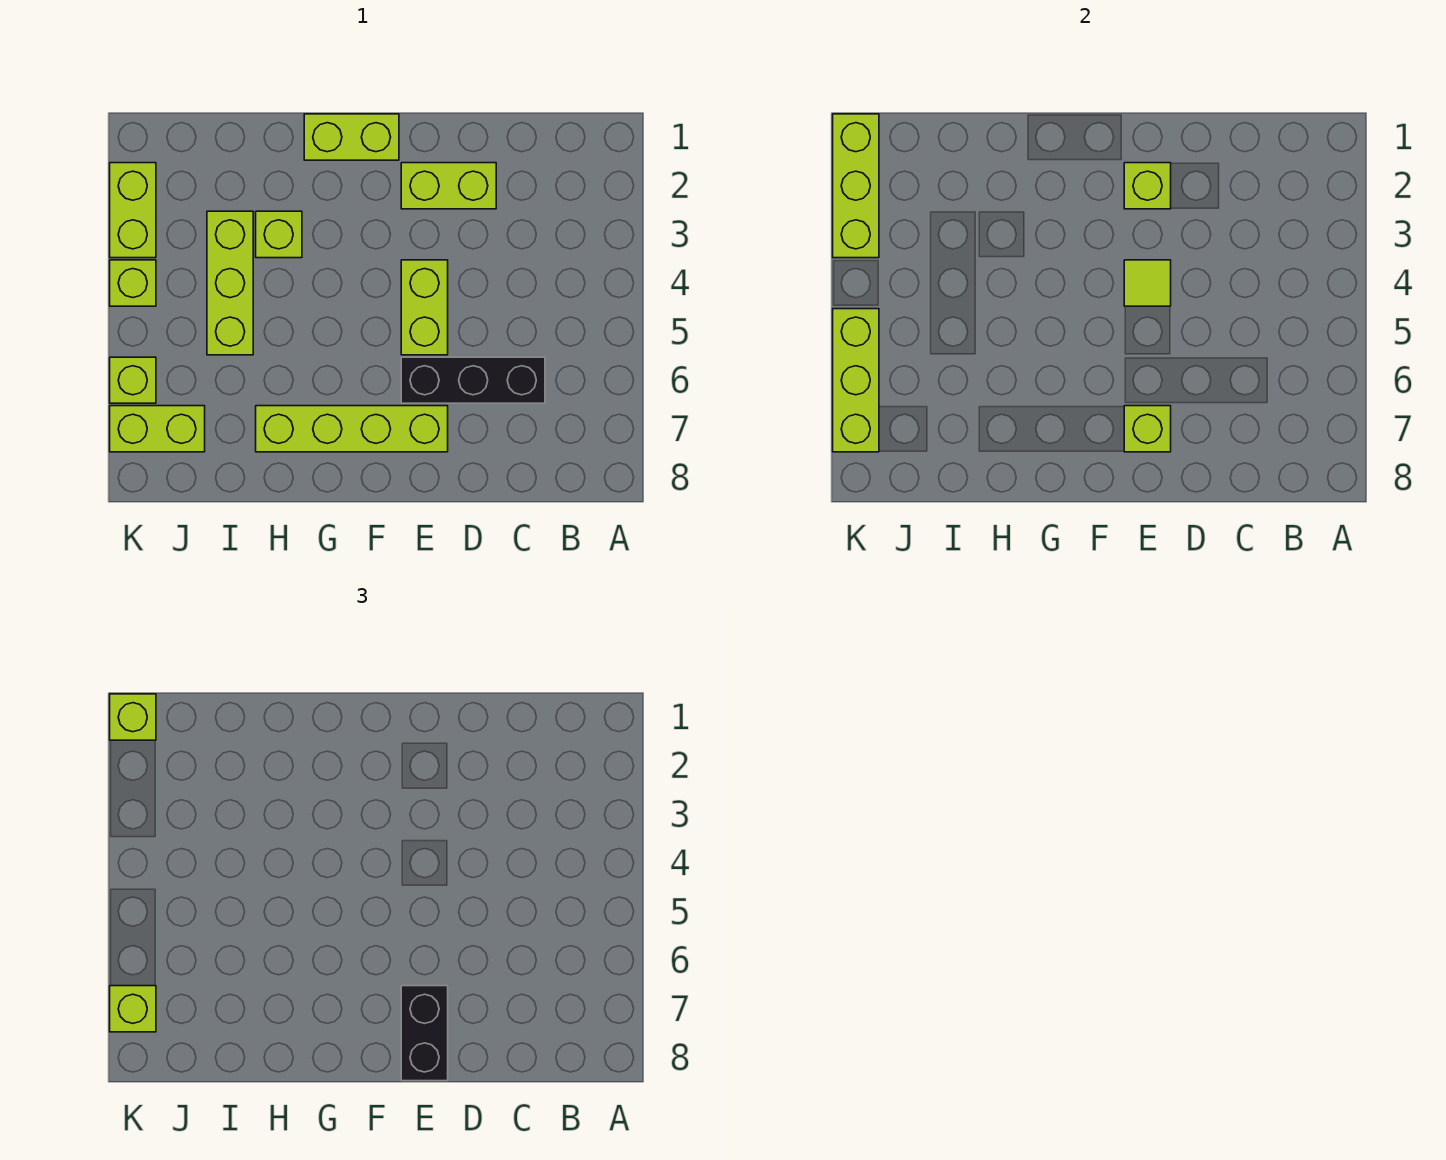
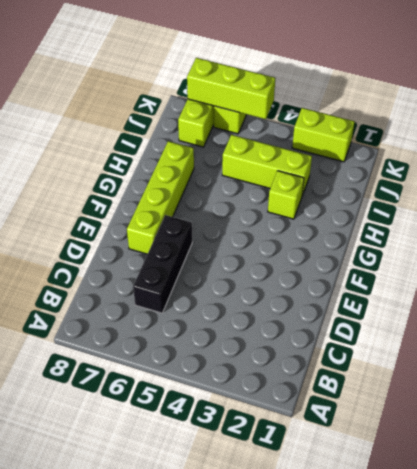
none -> lime 1x2 brick [401,163,496,209]
none -> lime 1x2 brick [401,260,448,355]
none -> lime 1x2 brick [304,114,399,160]

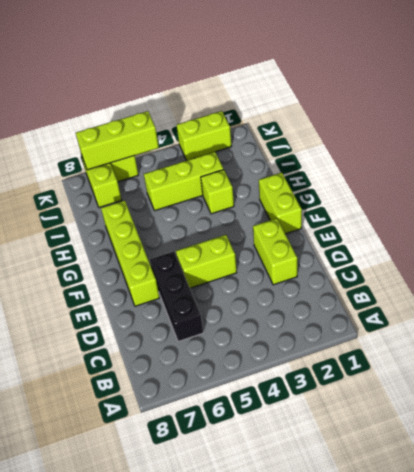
none -> lime 1x1 brick [110,260,156,306]
none -> lime 1x1 brick [1124,163,1171,209]
none -> lime 1x1 tile [1124,260,1171,306]

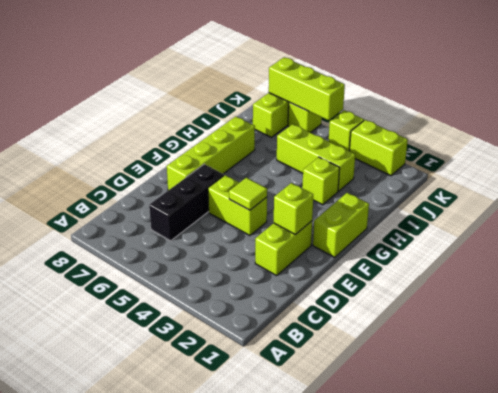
none -> lime 1x1 brick [1124,406,1171,452]
none -> lime 1x3 brick [833,114,879,258]
none -> black 1x2 brick [401,986,448,1081]

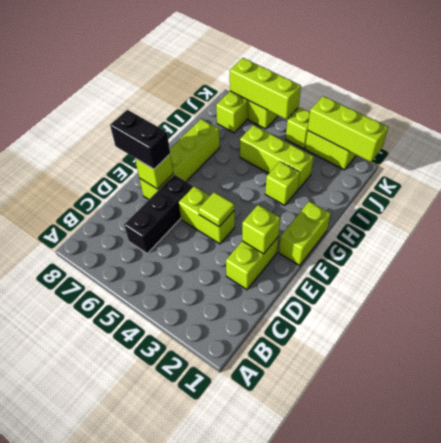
none -> lime 1x1 brick [110,694,156,740]
none -> lime 1x1 brick [110,986,156,1032]

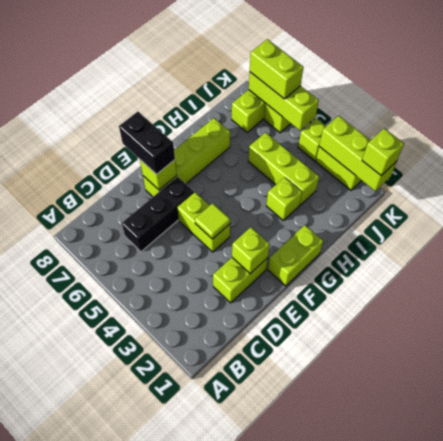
lime 1x2 brick [250,39,303,99] -> lime 1x1 brick [110,986,156,1032]

